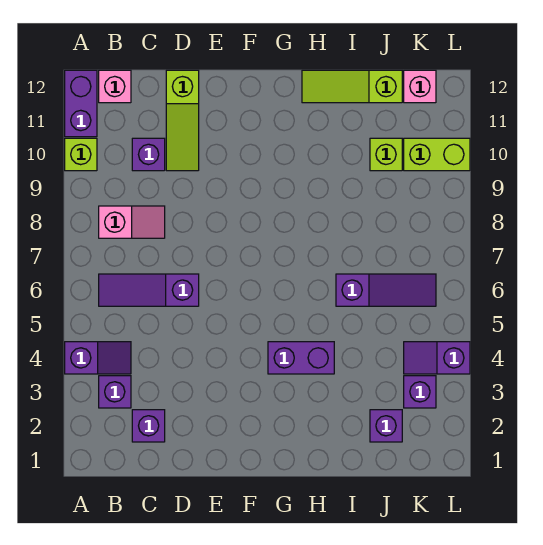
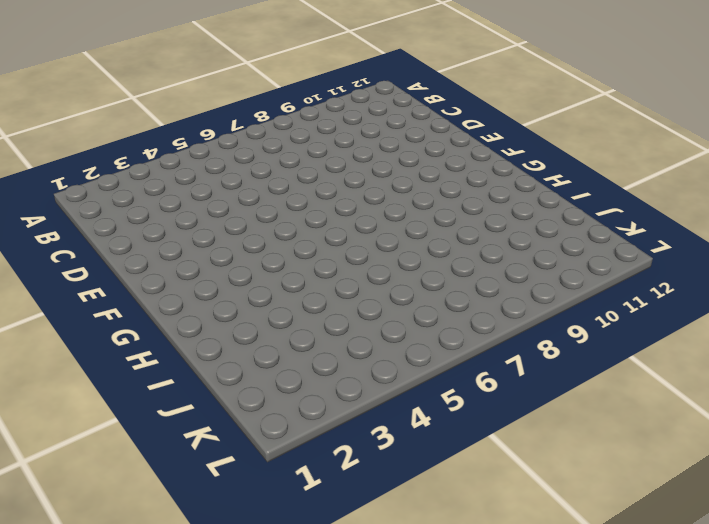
none -> purple 1x2 slope [65,342,131,374]
none -> lime 1x1 brick [65,138,97,171]
none -> purple 1x2 brick [65,70,97,137]

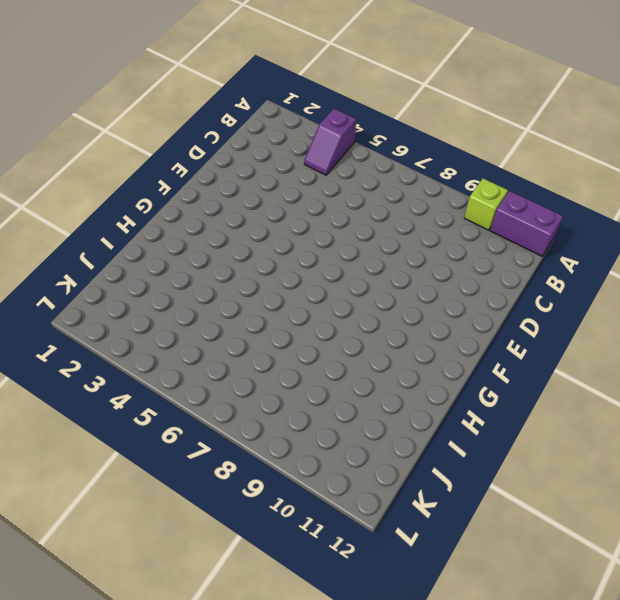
none -> purple 1x1 brick [99,376,131,408]
none -> purple 1x3 slope [99,274,199,306]
none -> pink 1x2 slope [99,206,165,238]

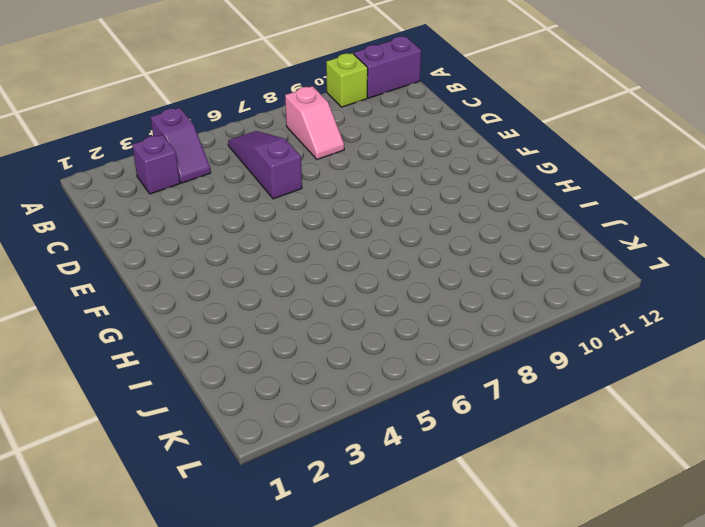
none -> pink 1x1 brick [99,70,131,103]
none -> purple 1x1 brick [132,410,165,442]
none -> purple 1x1 brick [132,138,165,171]

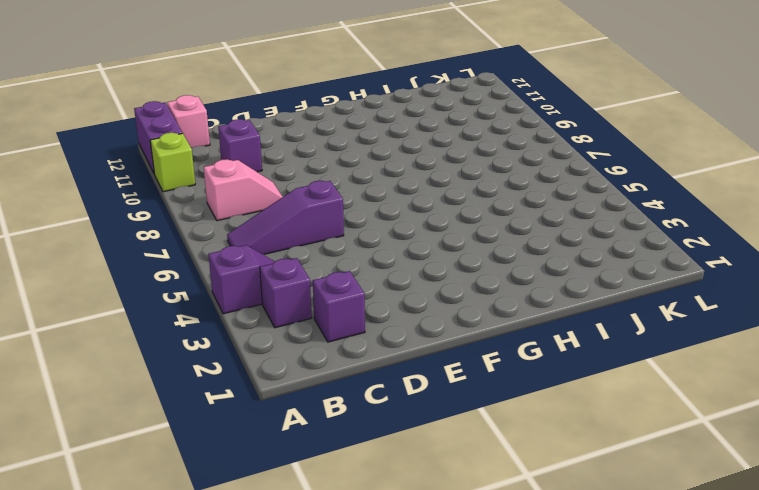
none -> lime 1x3 slope [166,70,199,171]
none -> purple 1x2 brick [268,342,334,374]
none -> lime 1x3 slope [302,70,402,103]

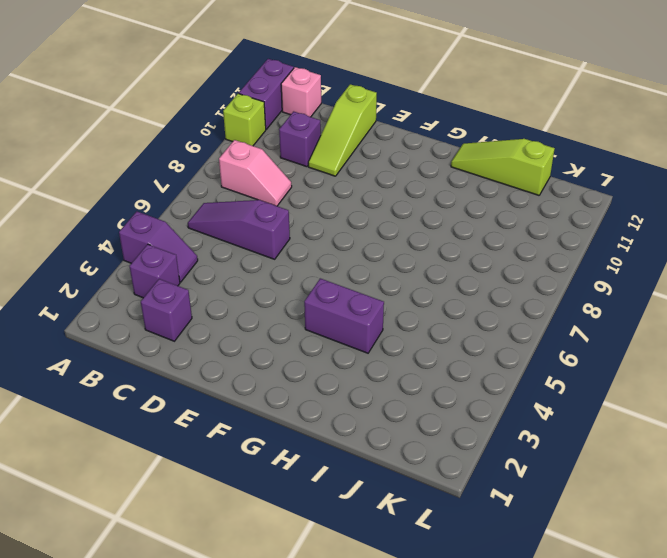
none -> purple 1x3 slope [336,274,436,306]
none -> purple 1x1 brick [370,410,402,442]
none -> lime 1x1 brick [370,138,402,171]

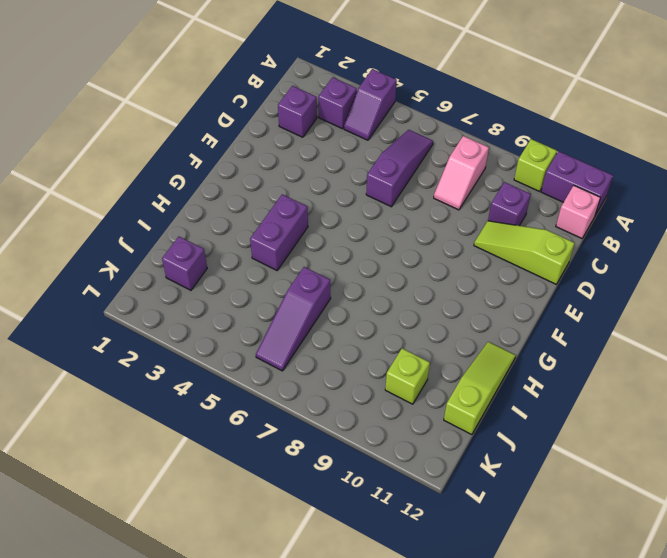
none -> purple 1x1 brick [404,376,436,408]
none -> purple 1x2 slope [404,342,470,374]
none -> lime 1x2 brick [404,138,470,171]

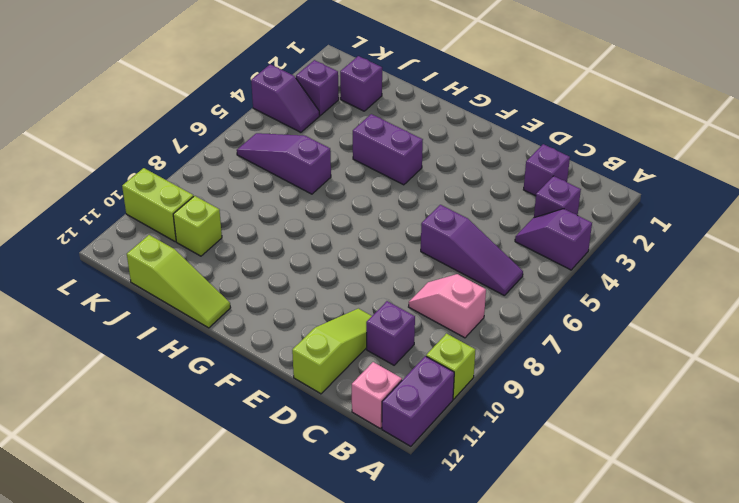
none -> pink 1x1 brick [404,70,436,103]

